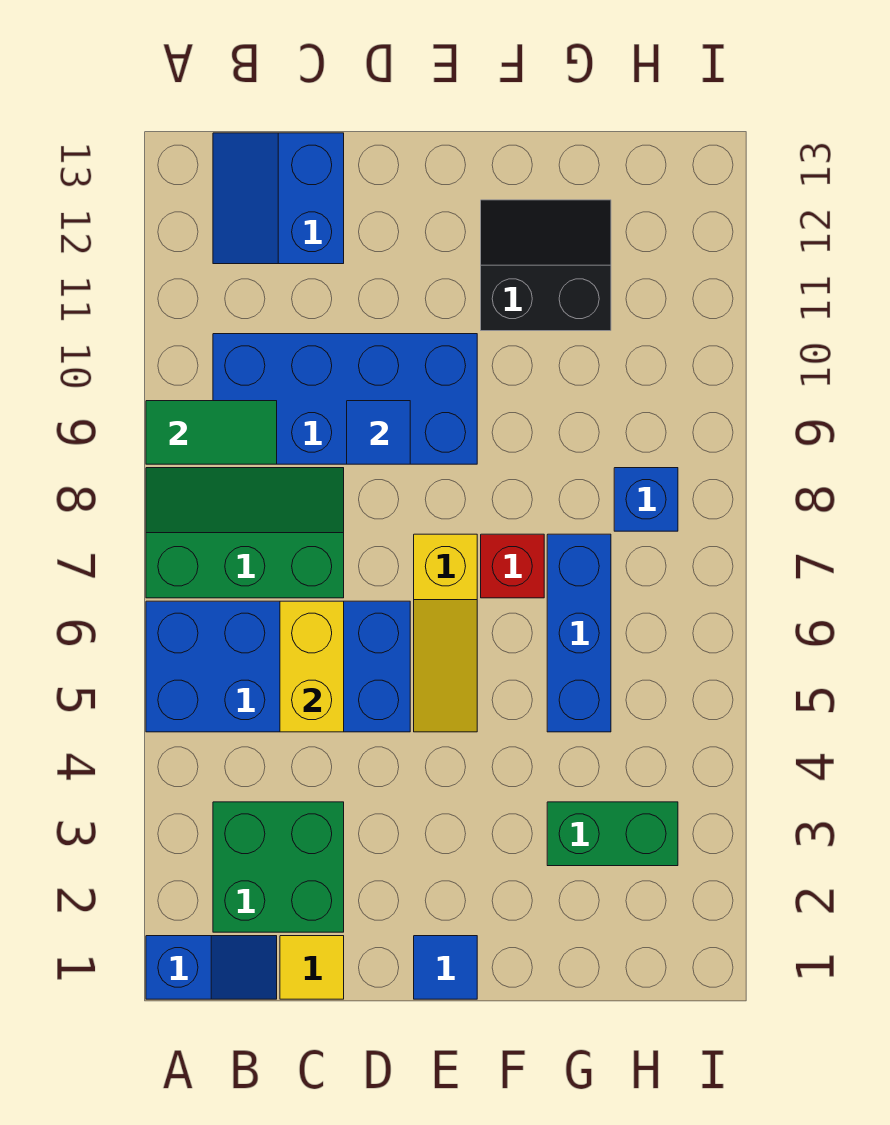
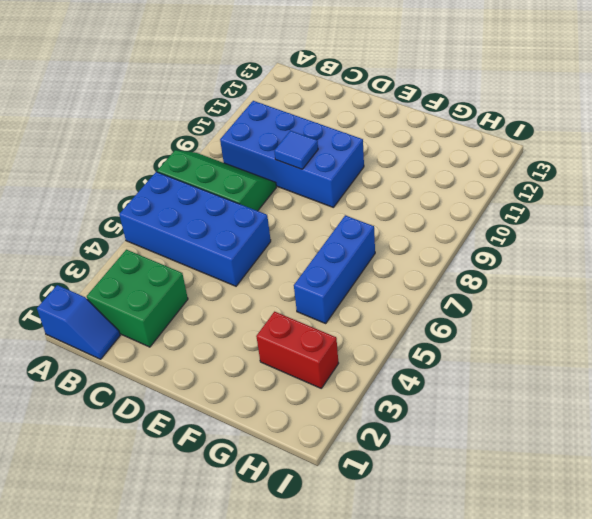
red 1x2 brick [256,312,339,388] -> green 1x2 brick [547,802,678,866]
none -> blue 2x2 slope [213,133,344,264]
none -> yellow 1x1 tile [280,936,344,999]
none -> blue 1x1 tile [414,936,477,999]

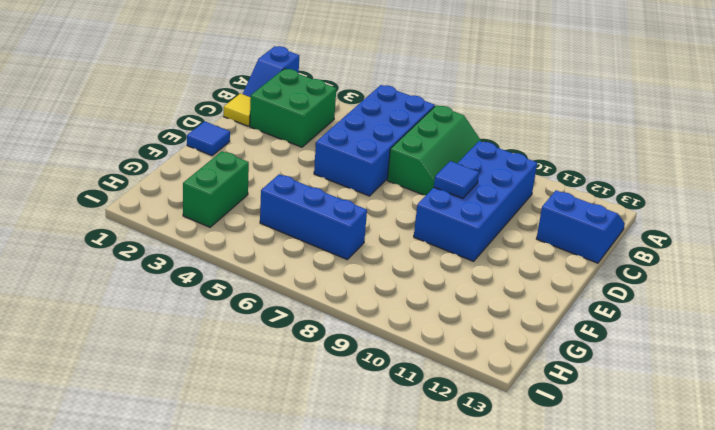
none -> yellow 1x3 slope [414,534,477,732]
none -> red 1x1 brick [481,534,544,598]
none -> black 2x2 slope [481,200,611,331]

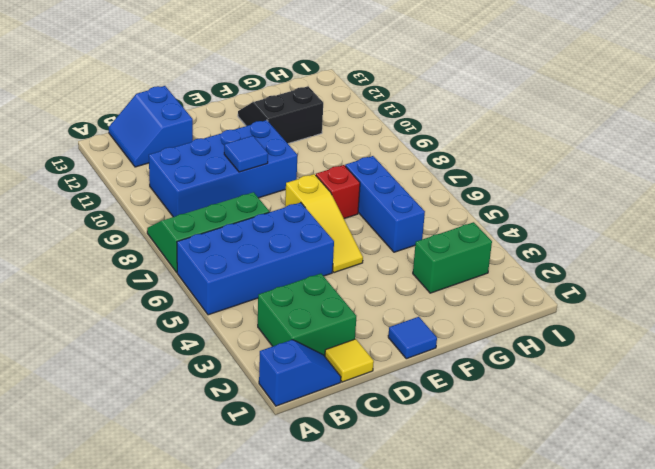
none -> blue 1x1 brick [614,468,678,531]
none -> green 1x2 tile [146,401,277,464]
none -> yellow 1x2 brick [280,601,344,732]

